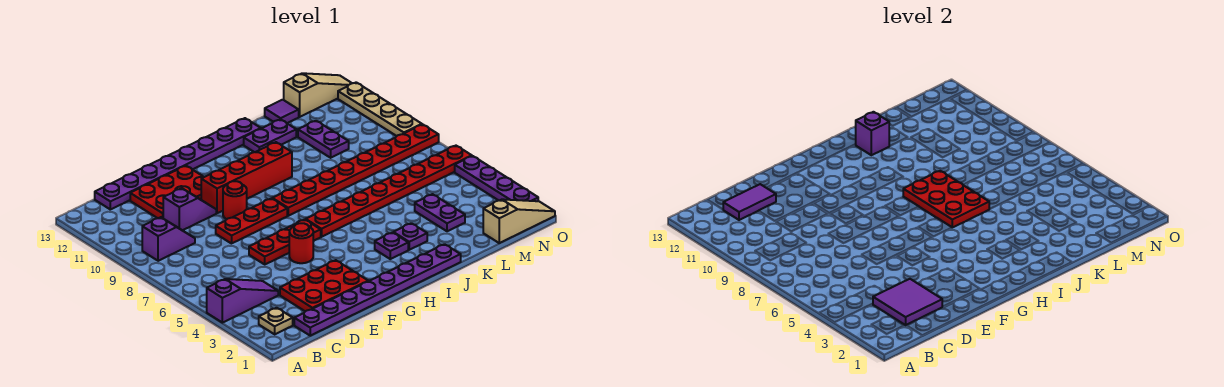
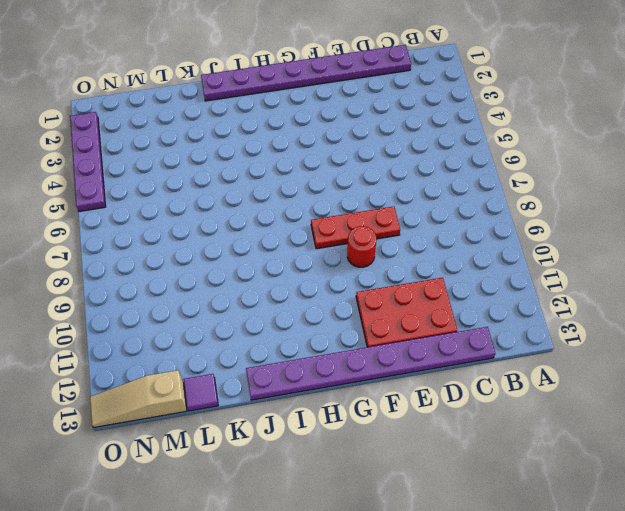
none -> purple 1x3 slope [207,279,278,323]
none -> tan 1x1 plate [259,308,293,334]
none -> purple 1x2 slope [142,217,195,261]

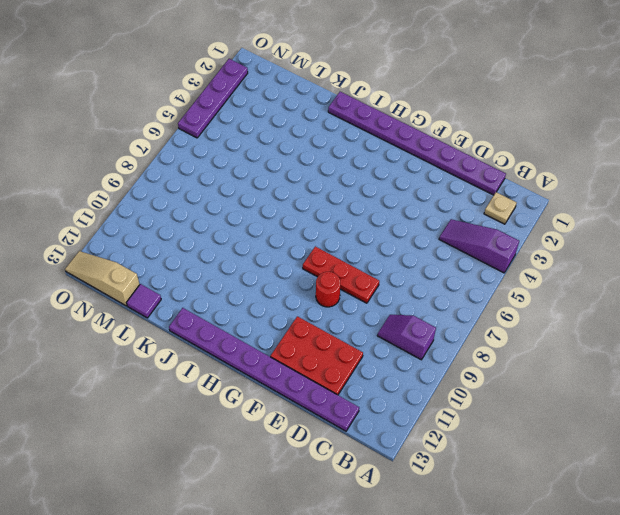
none -> red 2x3 plate [280,260,368,311]
none -> purple 1x2 slope [163,188,216,230]
none -> red 1x3 plate [249,219,321,264]

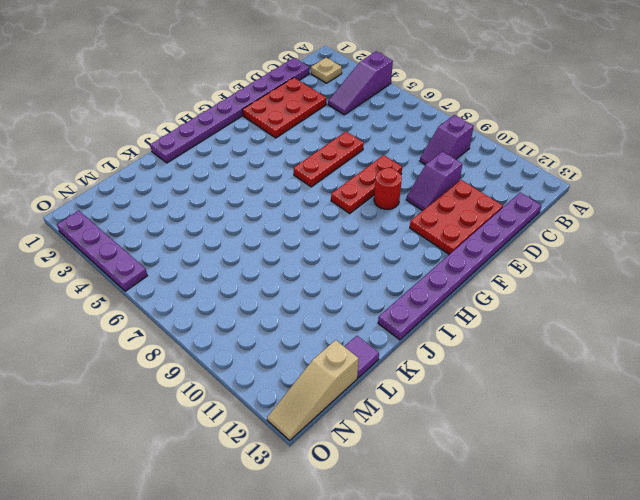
none -> red 1x1 round brick [289,223,313,263]
none -> red 1x4 brick [201,142,292,213]
none -> red 1x8 plate [306,146,472,237]

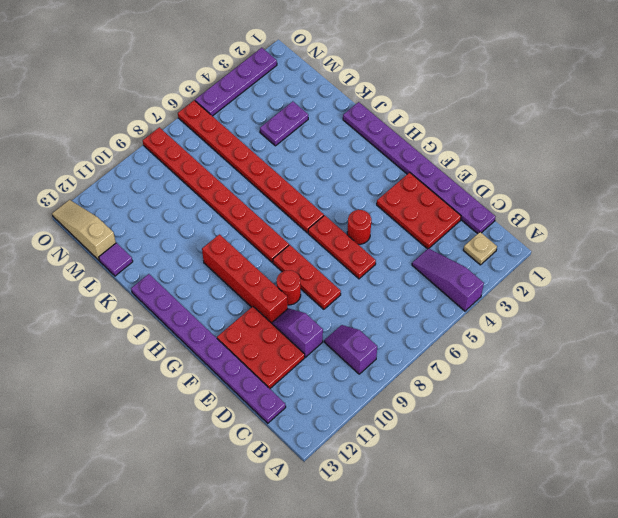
none -> purple 1x1 plate [375,233,408,259]
none -> purple 1x1 plate [393,223,427,250]
none -> purple 1x2 plate [244,119,296,152]

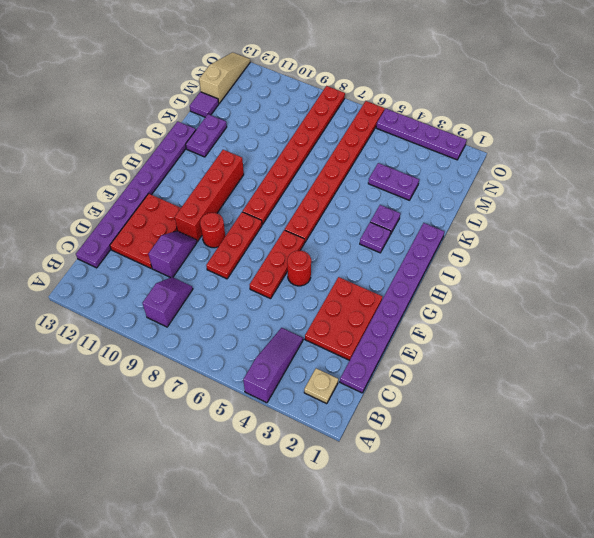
none -> purple 1x2 plate [298,121,349,158]
none -> tan 1x3 slope [483,199,555,243]
none -> tan 1x4 plate [338,82,422,136]

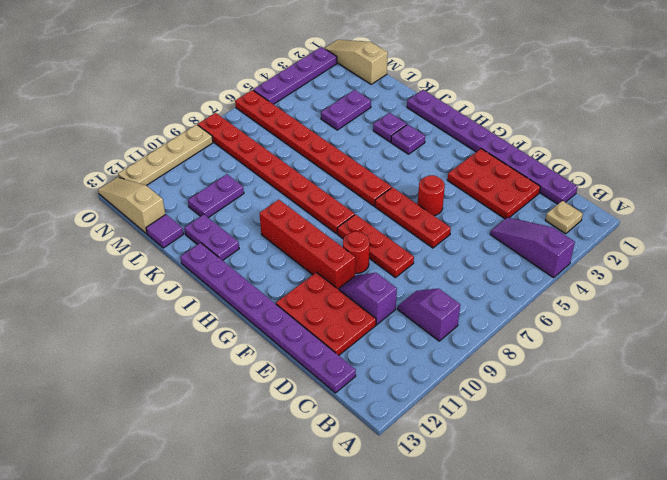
none -> purple 2x2 tile [873,279,942,325]
none -> purple 1x2 tile [723,184,776,220]
none -> red 2x3 plate [903,171,989,228]

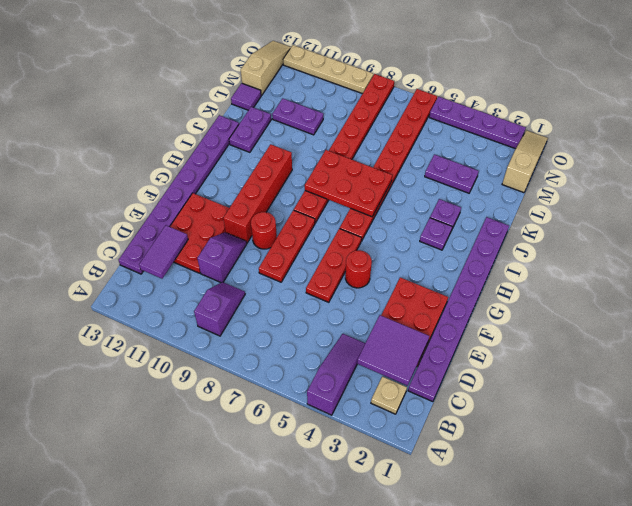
none -> purple 1x1 brick [856,112,889,155]

